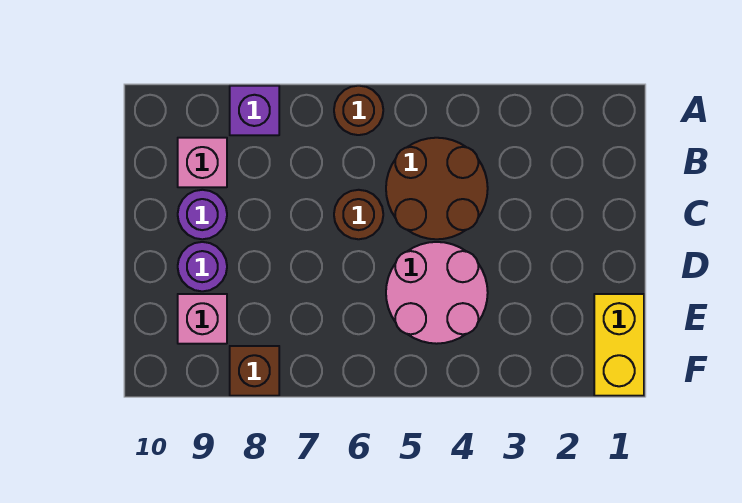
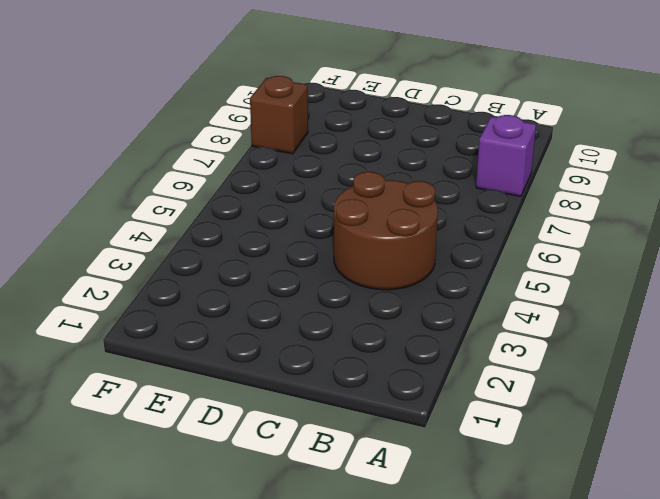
none -> brown 1x1 round brick [334,86,383,135]
none -> pink 1x1 brick [178,138,227,187]

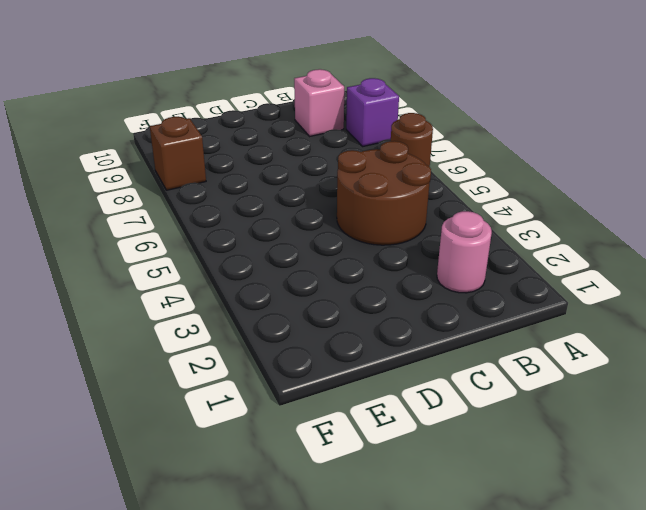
pink 1x1 round brick [437,211,492,293] -> none
none -> brown 1x1 round brick [334,190,383,239]
none -> purple 1x1 round brick [178,190,227,239]

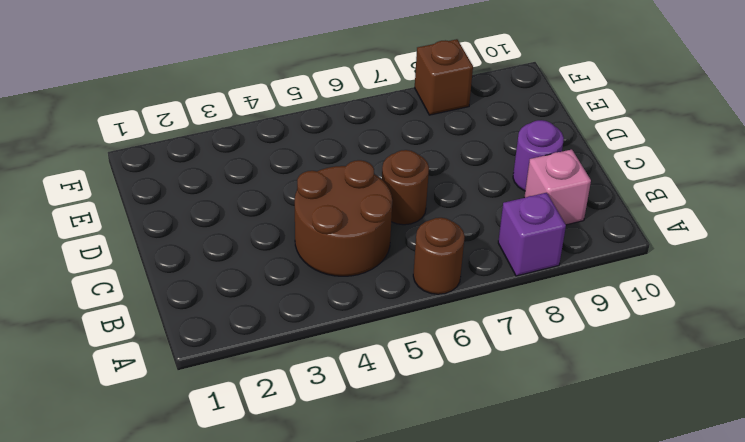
none -> pink 2x2 round brick [386,242,488,344]
none -> purple 1x1 round brick [178,242,227,291]

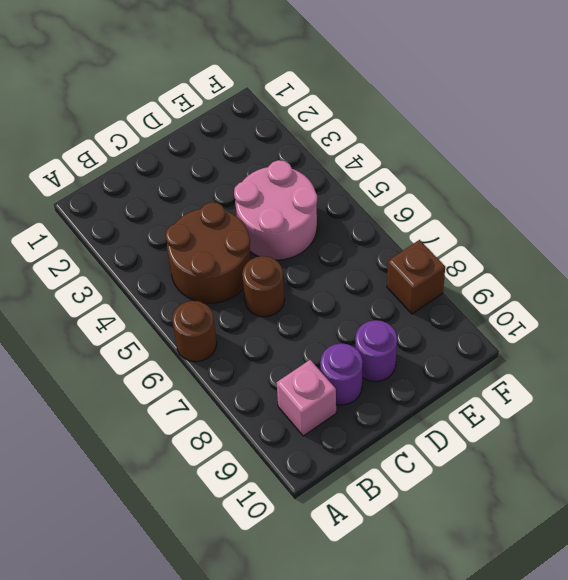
none -> purple 1x1 brick [230,86,279,135]
none -> yellow 1x2 brick [594,294,644,396]

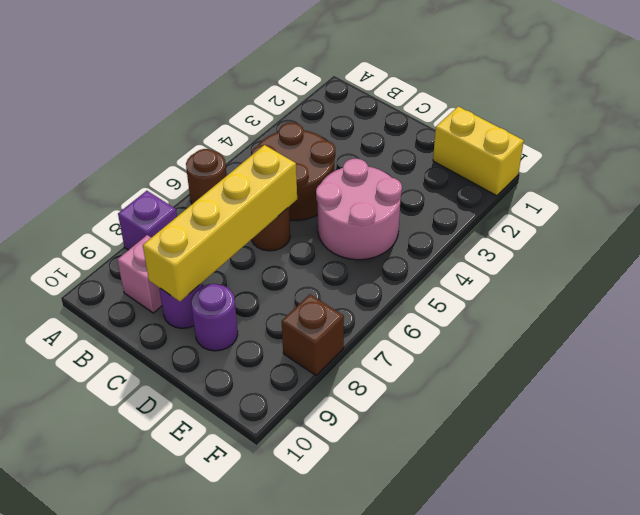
yellow 1x4 brick [143,145,297,301] -> none
none -> pink 1x1 brick [178,294,227,344]

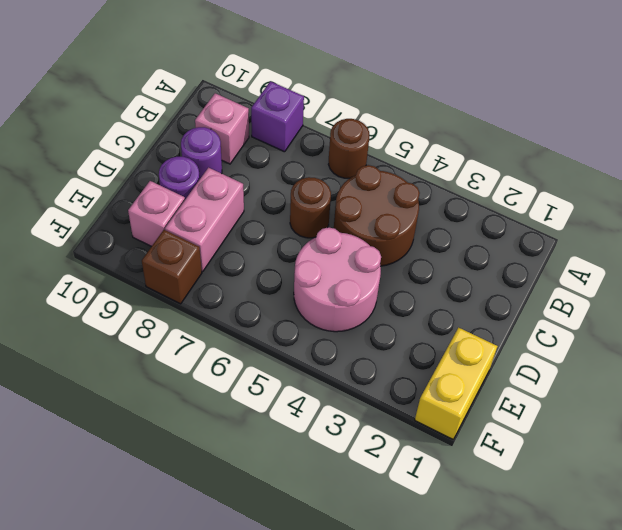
pink 1x2 brick [165,168,244,272] -> none

